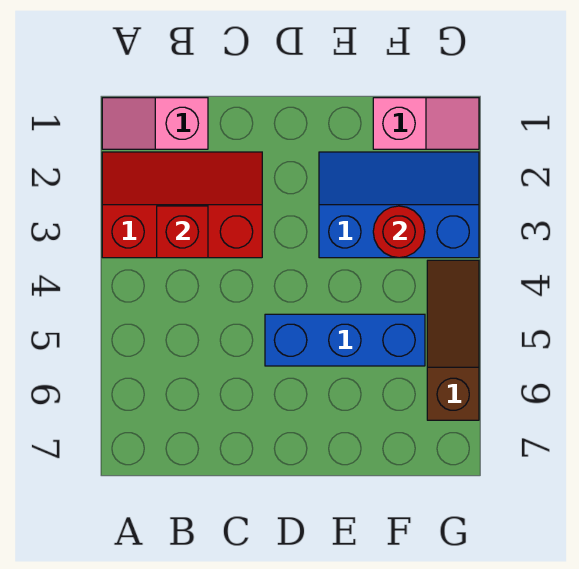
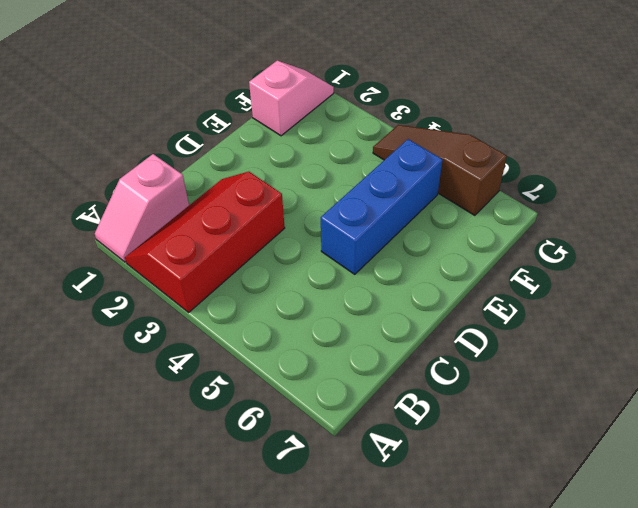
none -> blue 2x3 slope [319,152,479,258]
none -> red 1x1 brick [157,206,208,258]

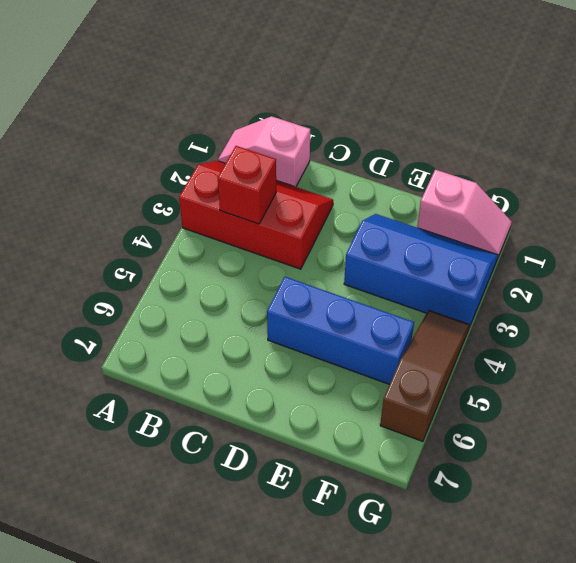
none -> red 1x1 round brick [373,206,425,258]

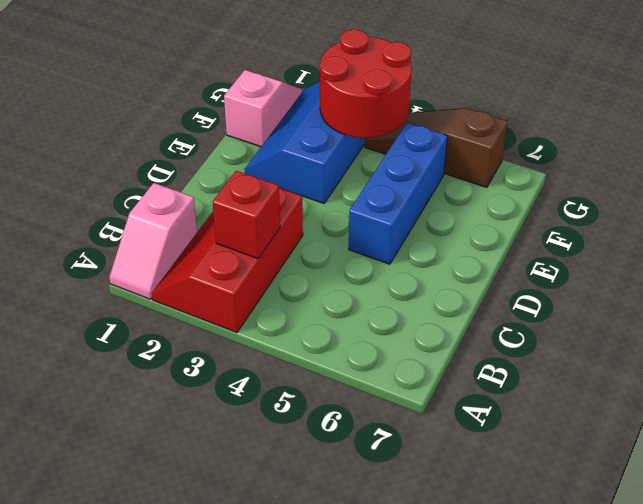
red 2x2 round brick [320,29,412,138] -> red 1x1 round brick [373,206,425,258]

